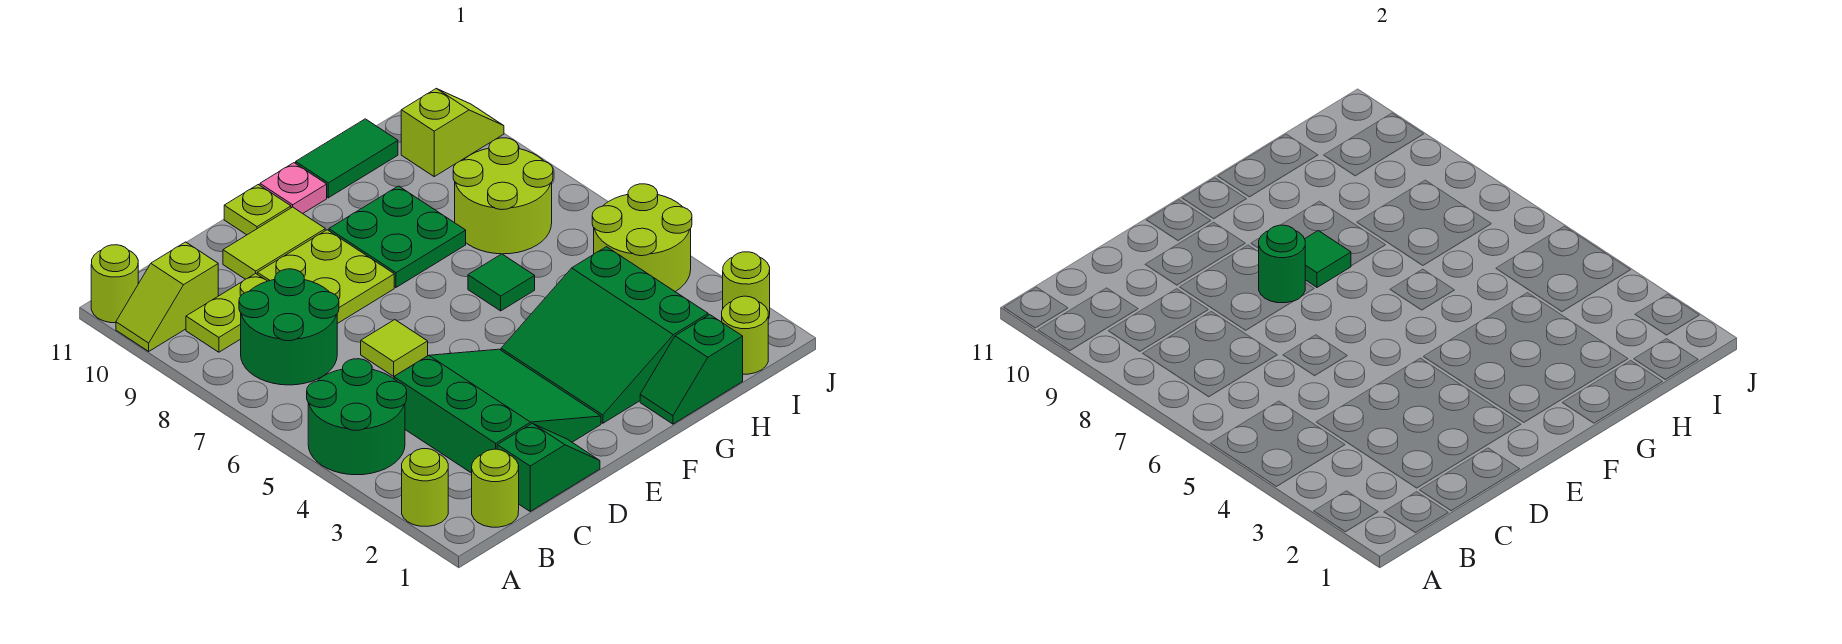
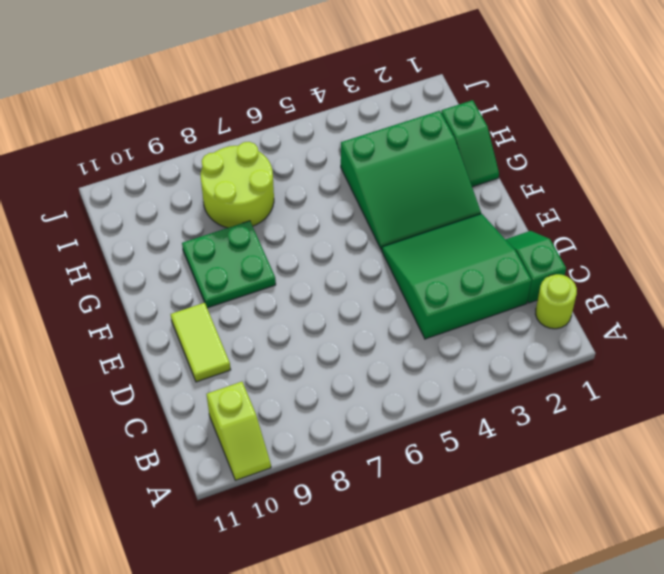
none -> lime 1x1 round brick [402,449,448,526]
none -> green 2x2 round brick [307,359,407,475]
none -> lime 1x1 round brick [91,245,138,323]

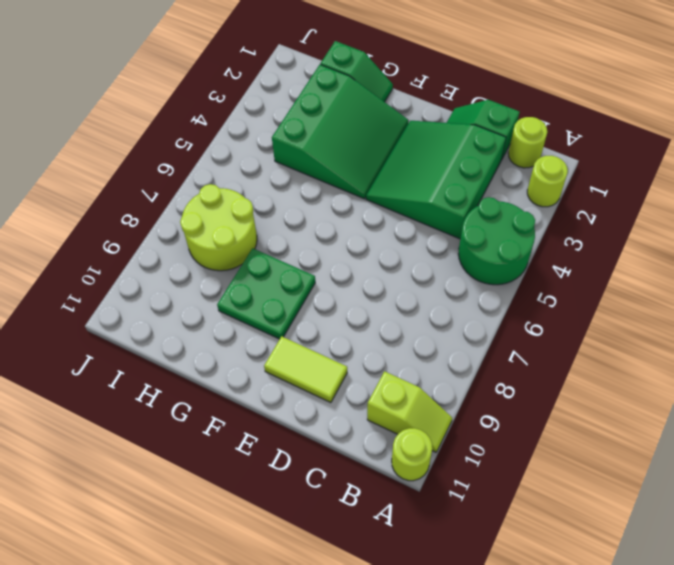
none -> green 2x2 round brick [239,269,339,385]
none -> lime 1x2 plate [186,274,267,352]
none -> lime 1x1 tile [361,320,428,376]

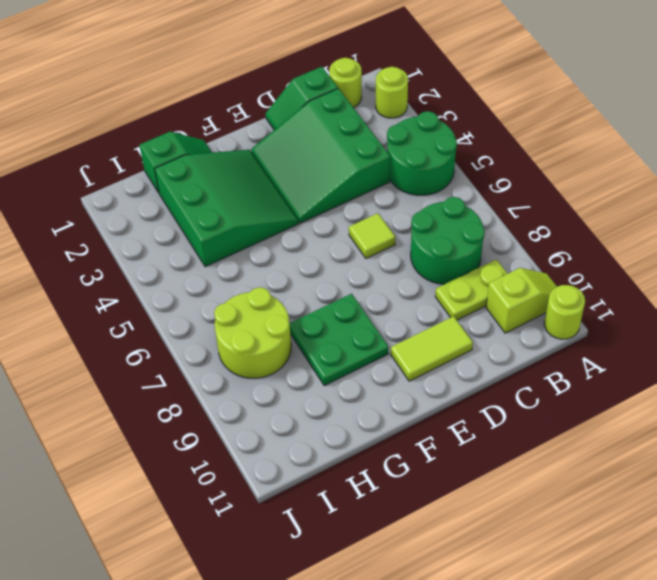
none -> lime 2x2 plate [257,230,394,324]
none -> lime 1x1 plate [224,185,291,235]
none -> pink 1x1 plate [260,163,327,213]

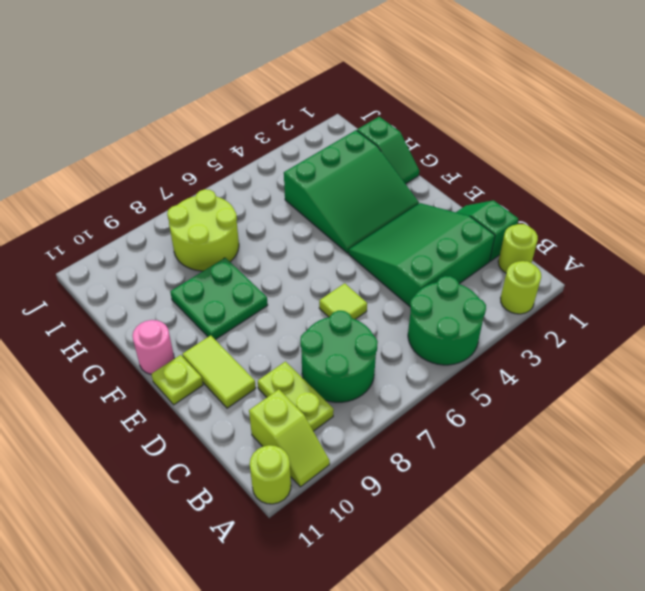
pink 1x1 round brick [133,320,174,374] -> pink 1x1 plate [260,163,327,213]
none -> lime 2x2 plate [257,230,394,324]
none -> green 1x1 tile [468,254,535,311]
none -> green 1x2 tile [296,119,398,198]

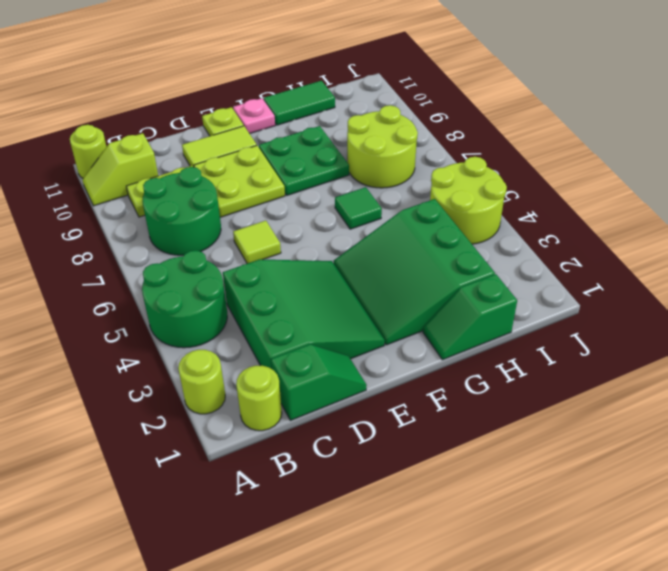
none -> lime 1x1 round brick [722,296,768,374]
none -> lime 1x2 slope [401,89,504,176]
none -> lime 1x1 round brick [723,252,770,319]

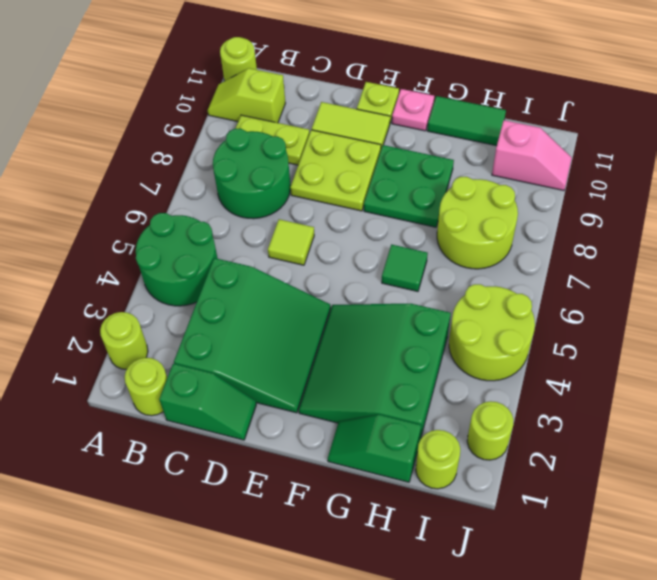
pink 1x2 slope [492,120,572,191] -> lime 1x2 slope [401,89,504,176]
none -> green 1x1 round brick [1259,225,1305,303]
none -> green 1x1 tile [1305,231,1351,287]

